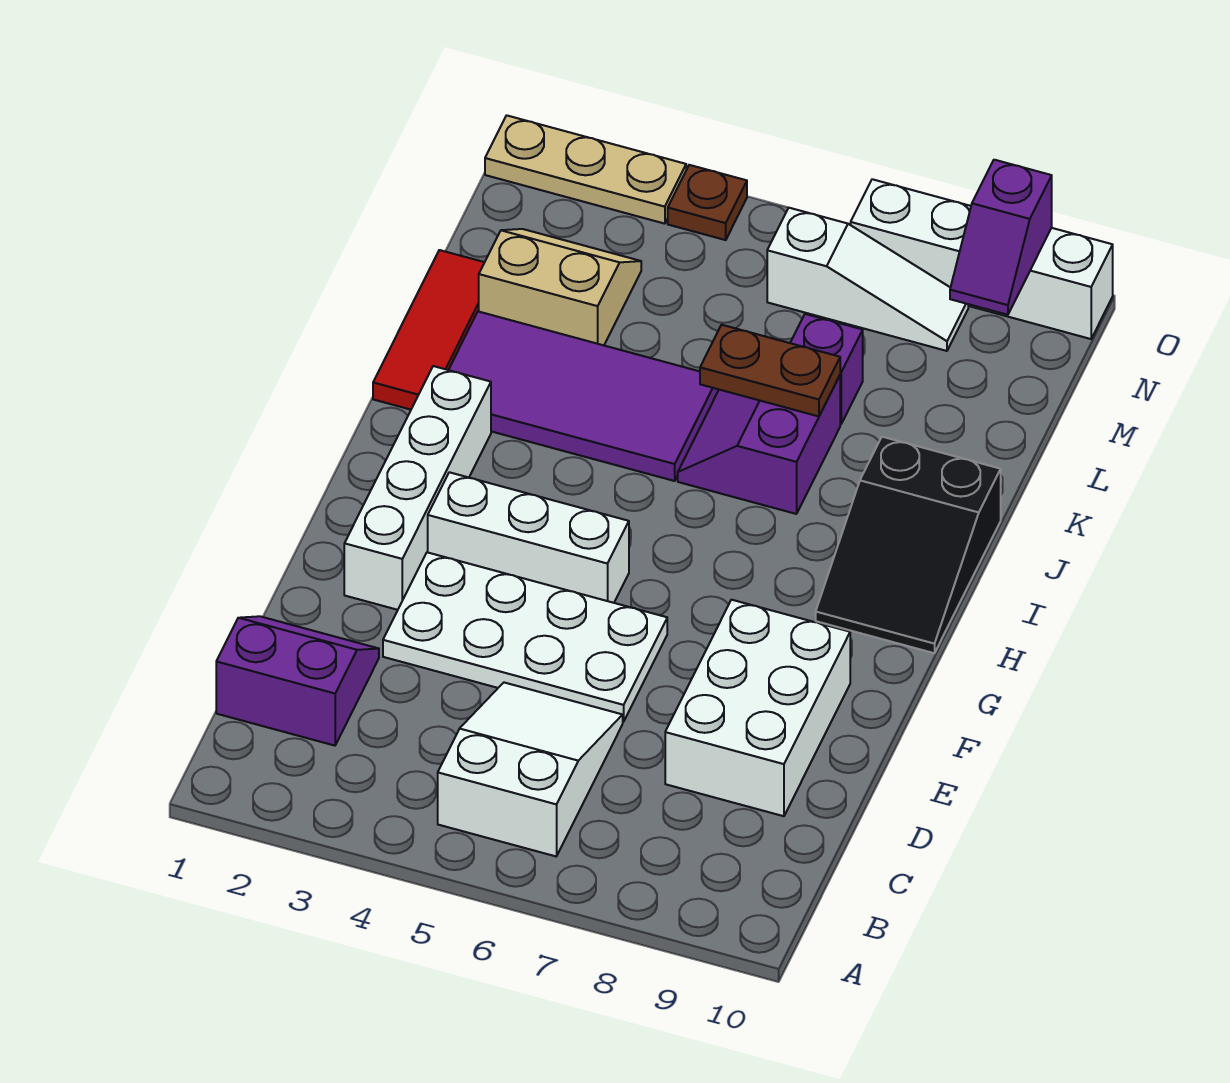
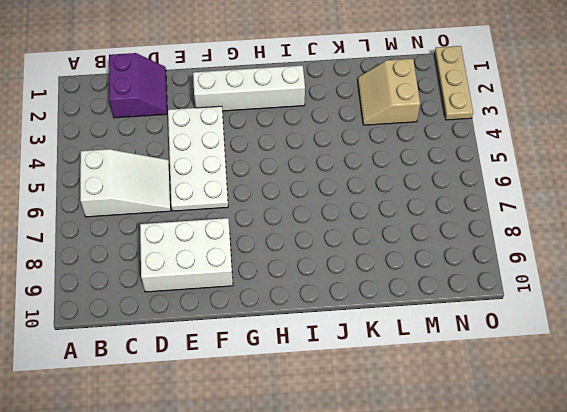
tan 2x2 slope [358,59,420,125] -> tan 2x2 slope turned to [479,229,641,345]
none -> white 1x3 brick [428,472,629,603]
none -> black 2x3 slope [816,437,1001,653]
none -> red 1x3 tile [373,250,485,410]

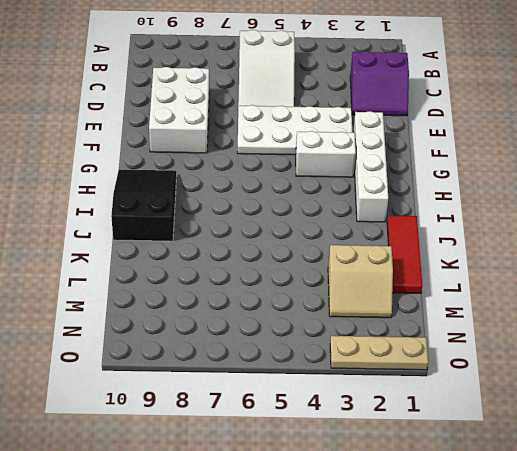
white 1x2 brick [296,131,356,177] -> white 1x3 brick [428,472,629,603]
none -> purple 2x4 tile [449,311,718,481]
none -> purple 2x2 slope [678,376,840,514]
none -> purple 1x1 brick [790,314,863,424]

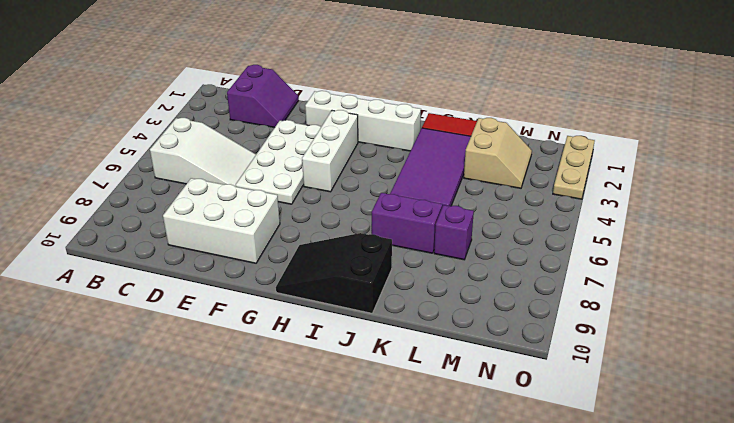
none -> white 1x3 slope [767,208,968,351]
none -> brown 1x1 plate [668,165,747,240]
none -> white 1x4 brick [851,179,1113,339]

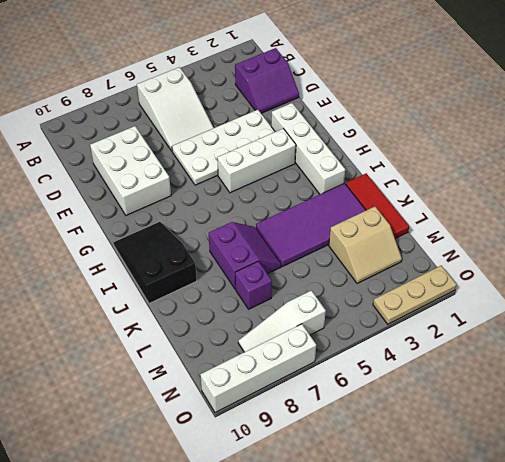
none -> brown 1x1 plate [668,165,747,240]
none -> brown 1x2 plate [700,325,840,416]
none -> purple 1x2 slope [950,160,1052,315]

